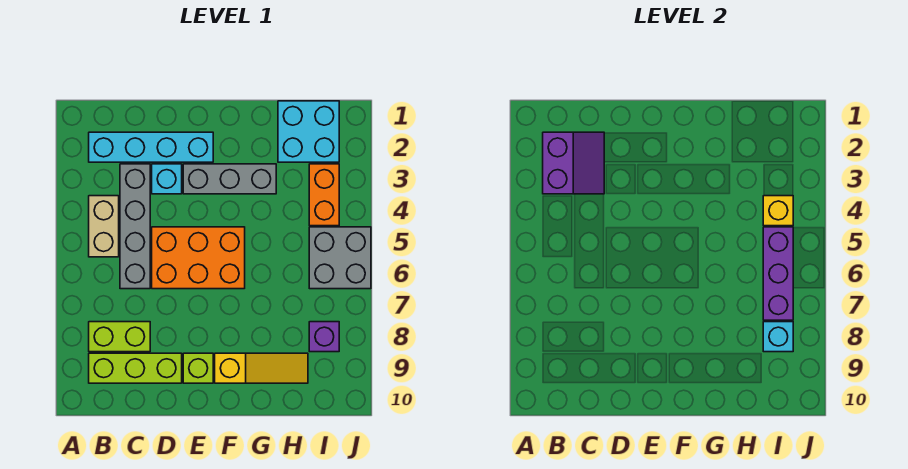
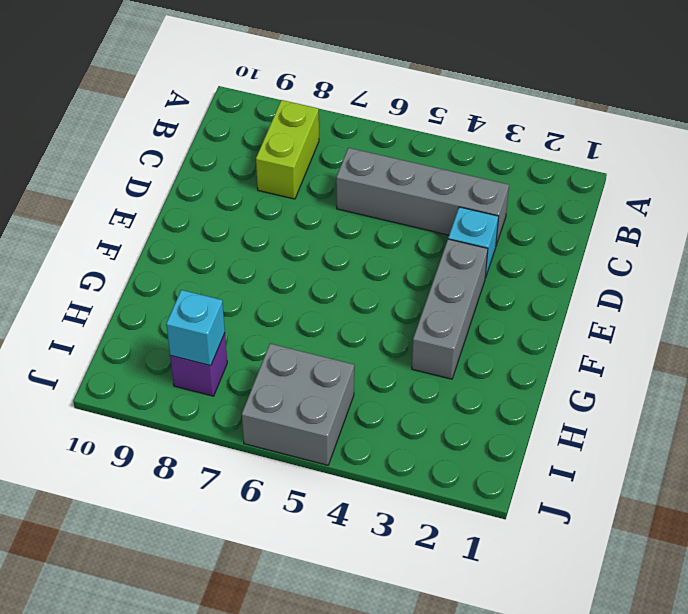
none -> cyan 1x4 brick [89,132,213,162]
none -> tan 1x2 brick [89,196,119,257]
none -> lime 1x3 brick [89,353,182,383]

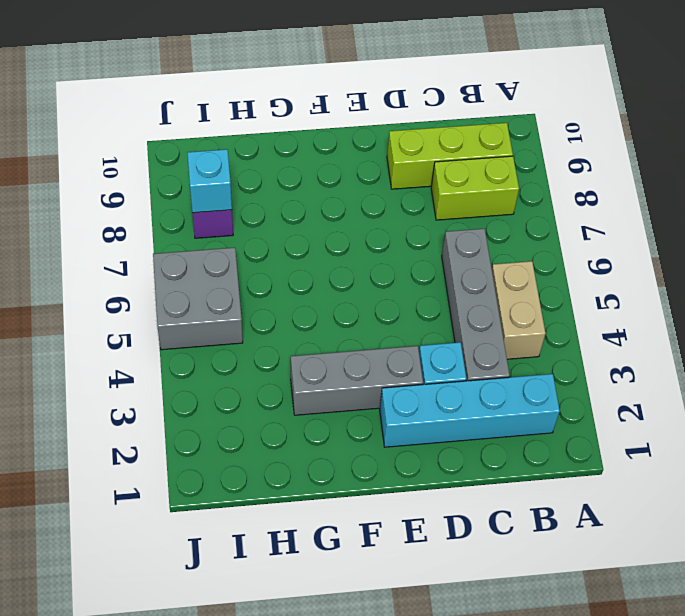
none -> orange 2x3 brick [152,227,245,289]
none -> lime 1x1 brick [183,353,213,383]
none -> yellow 1x3 slope [215,353,308,383]

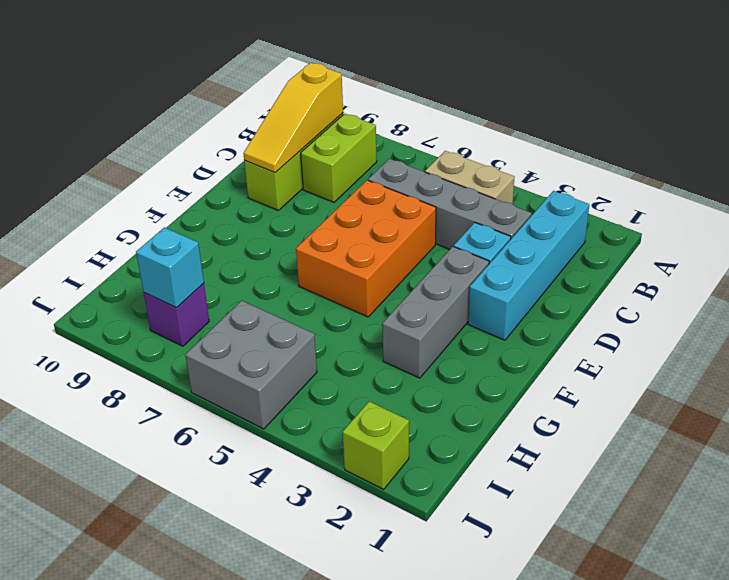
yellow 1x3 slope [243,63,343,173] -> yellow 1x3 slope moved to [215,353,308,383]
lime 1x1 brick [343,401,409,489] -> lime 1x1 brick moved to [183,353,213,383]
none -> cyan 2x2 brick [278,101,339,162]
none -> orange 1x2 brick [309,164,339,226]
none -> purple 2x2 slope [543,132,604,194]

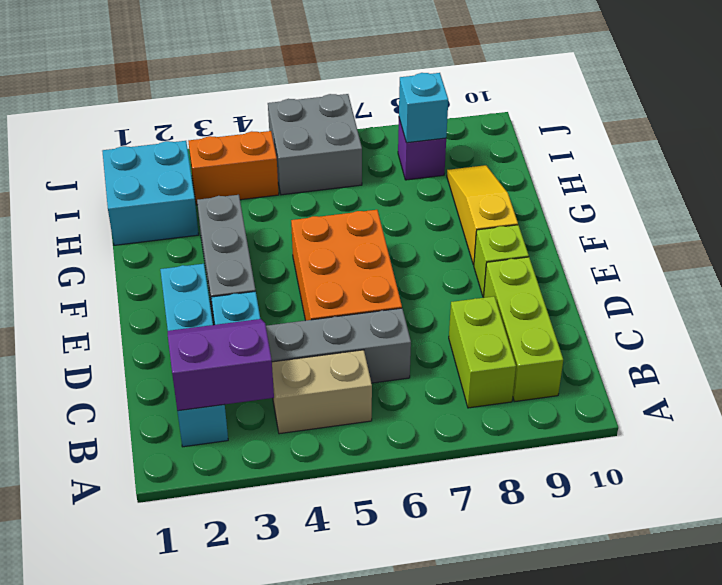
none -> yellow 1x1 brick [763,196,793,226]
none -> purple 1x3 brick [763,227,793,320]

